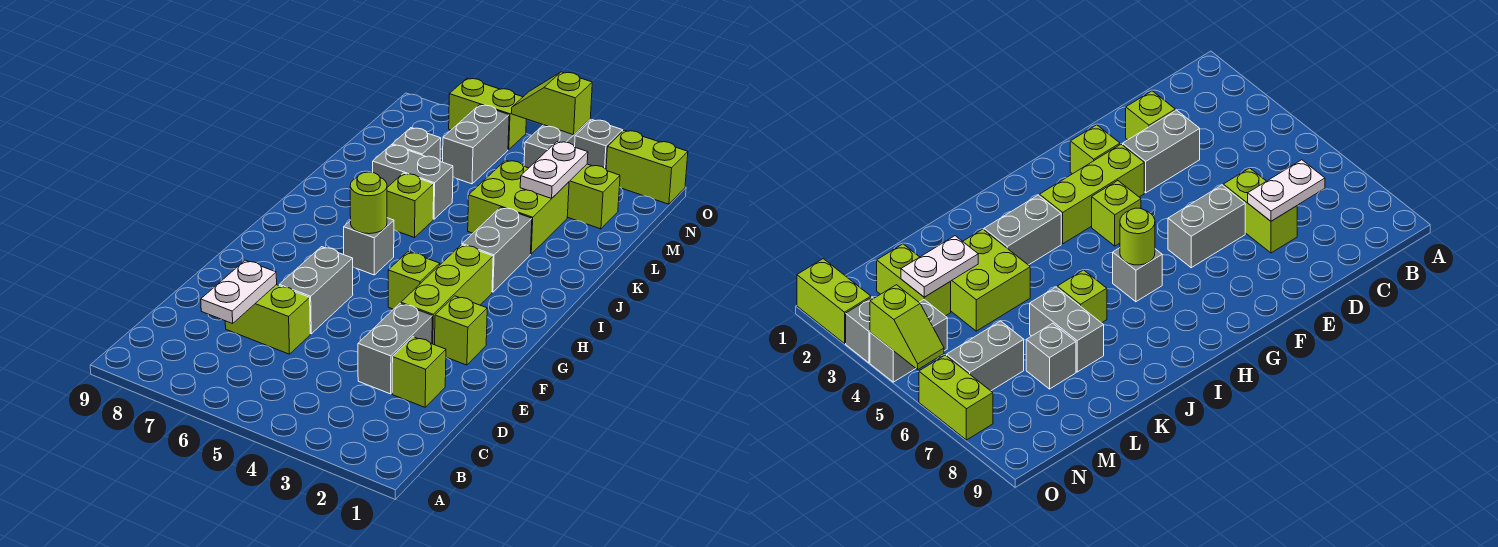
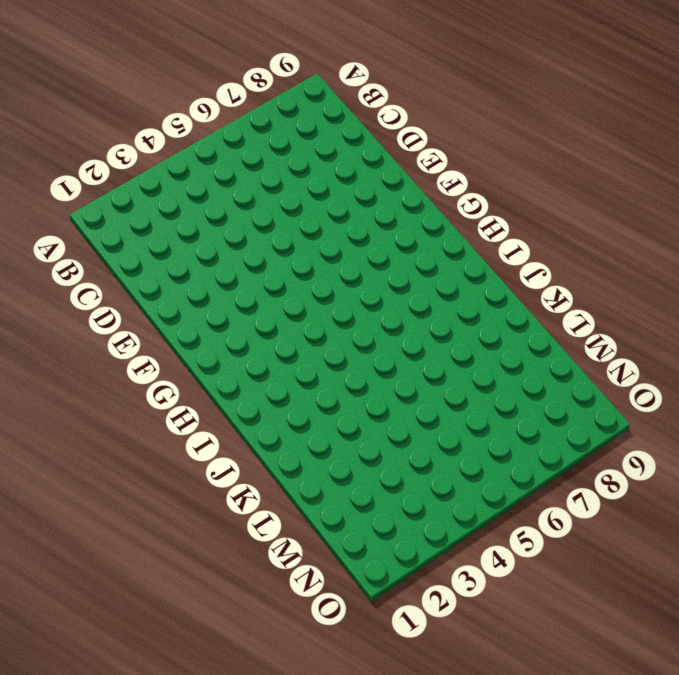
none -> lime 1x1 brick [392,337,446,407]
none -> grey 1x2 brick [358,303,432,394]
none -> lime 1x2 brick [225,285,310,354]

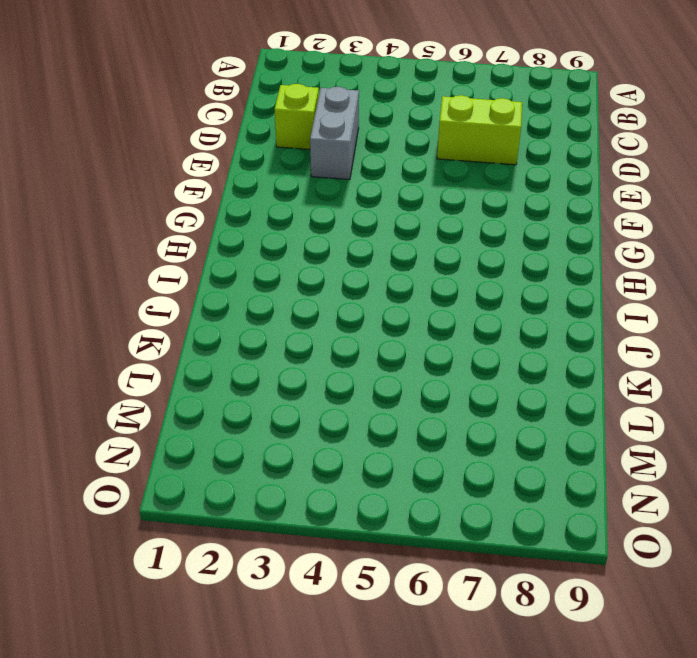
none -> grey 1x2 brick [279,247,353,334]
none -> lime 1x1 brick [435,296,487,365]
none -> lime 1x3 brick [401,245,493,345]

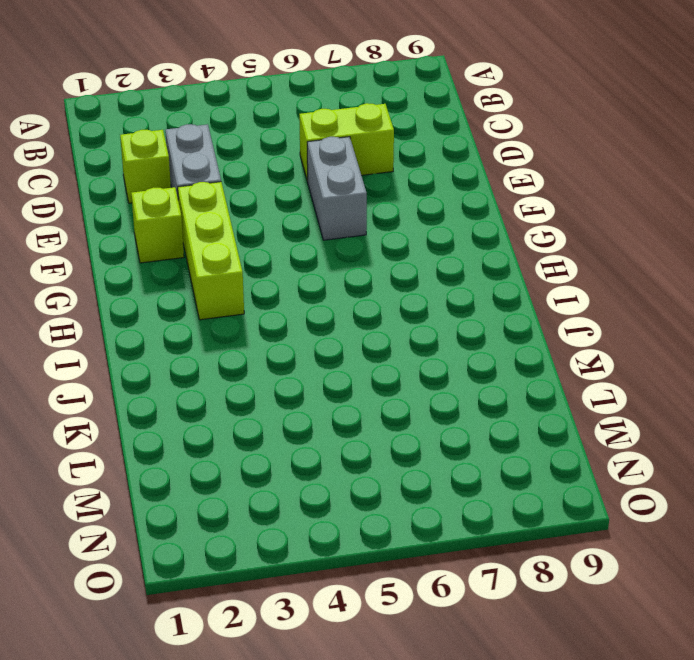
none -> lime 1x1 brick [388,252,440,309]
none -> grey 1x1 brick [344,218,394,275]
none -> grey 1x2 brick [462,207,532,292]

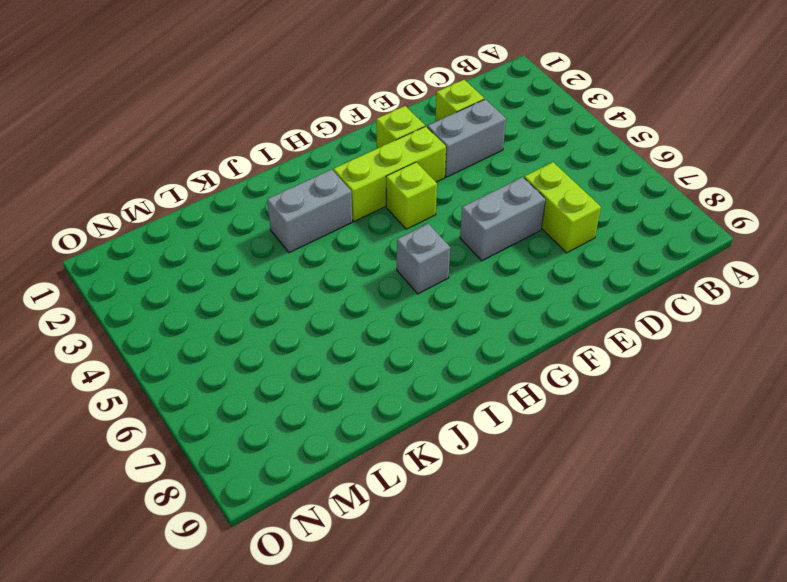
none -> lime 1x1 brick [387,173,434,238]
none -> lime 2x2 brick [468,160,569,254]
none -> grey 1x2 brick [373,145,453,219]

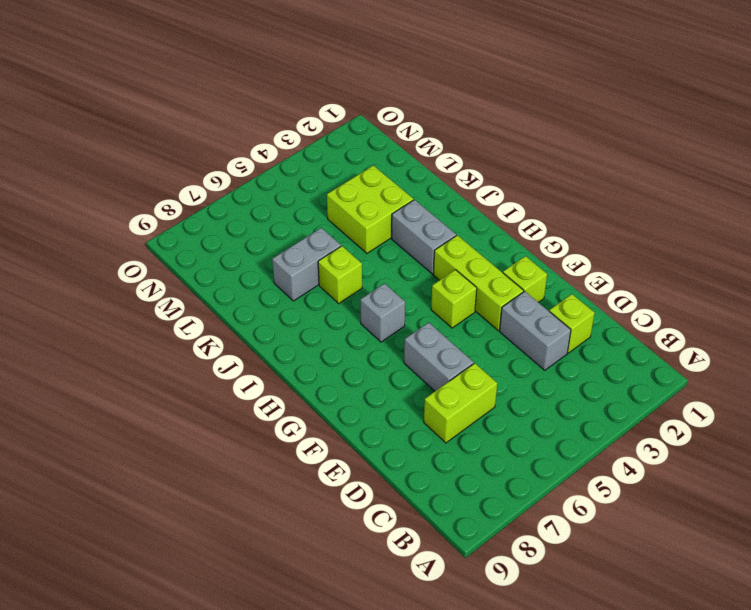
none -> grey 1x1 brick [392,128,441,161]
none -> lime 1x2 brick [567,164,620,229]
none -> grey 1x2 brick [443,105,509,184]

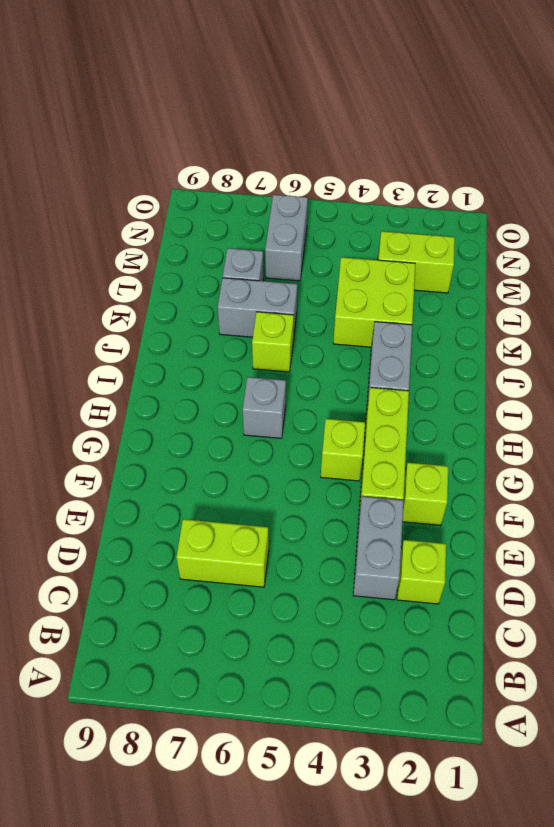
none -> grey 1x2 brick [279,247,353,334]
none -> grey 1x2 brick [524,120,590,168]
none -> lime 1x2 brick [606,130,688,204]

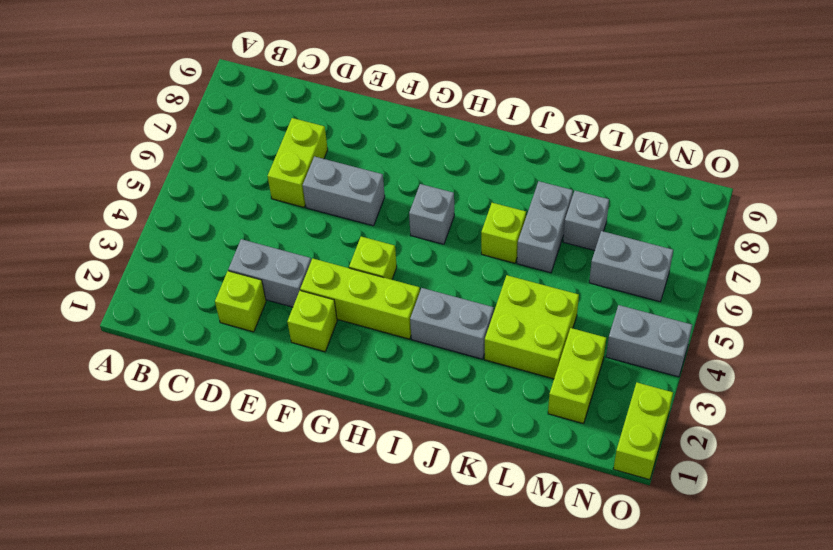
none -> grey 1x1 brick [575,120,623,169]
none -> lime 1x2 brick [449,78,526,150]
none -> white 1x2 plate [201,260,277,324]

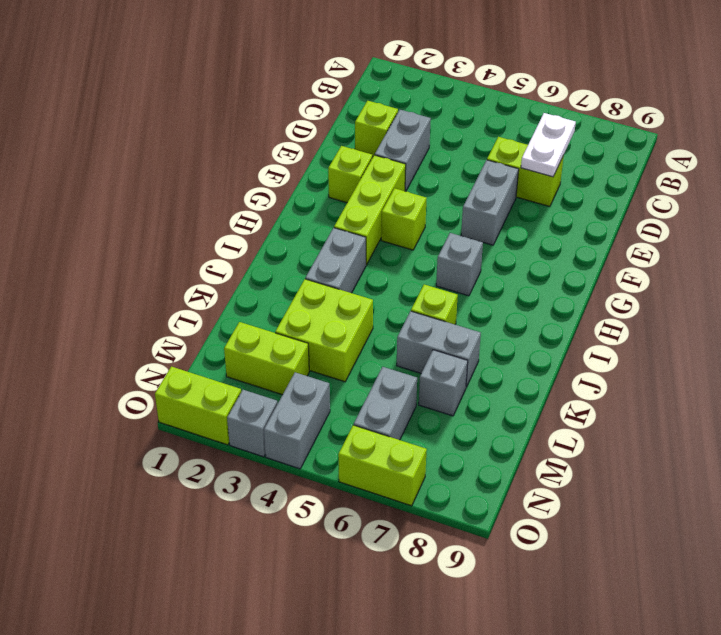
none -> lime 1x1 round brick [350,172,387,234]
none -> white 1x2 plate [520,141,588,198]
none -> lime 1x2 slope [512,72,592,135]

